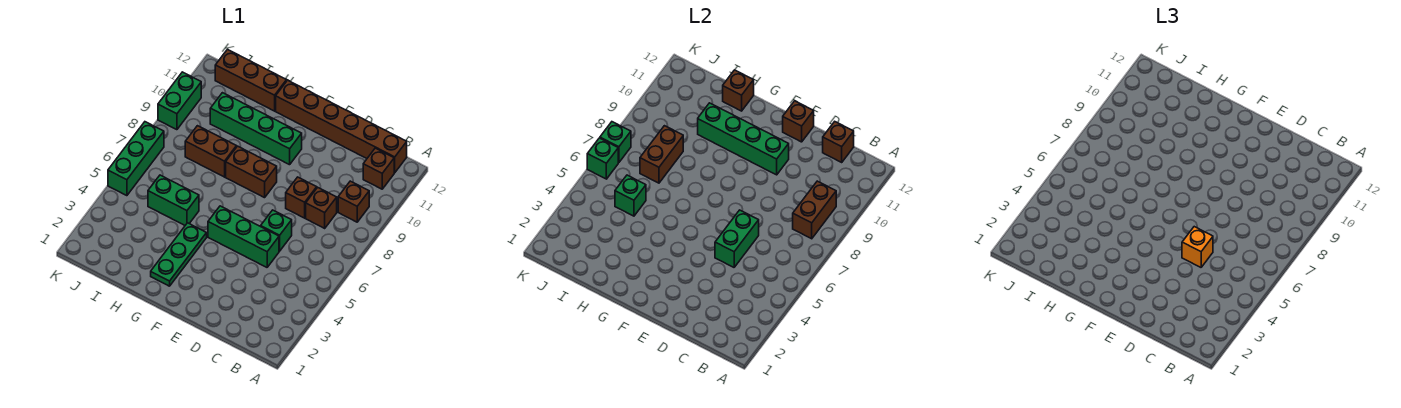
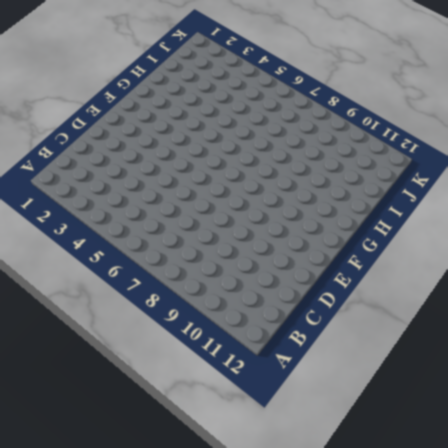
none -> brown 1x1 brick [338,181,369,222]
none -> brown 1x1 brick [363,148,394,189]
none -> brown 1x6 brick [276,80,407,173]

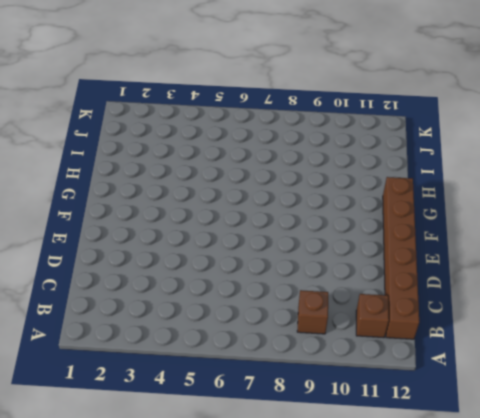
none -> brown 1x1 brick [306,187,337,228]
none -> green 1x3 brick [208,206,279,267]
none -> green 1x1 brick [261,210,292,251]

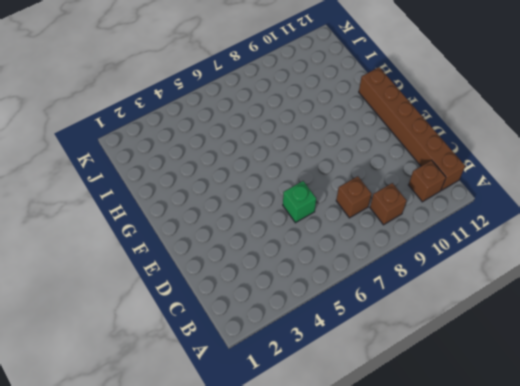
none -> green 1x3 brick [208,206,279,267]
none -> brown 1x1 brick [286,177,317,218]
none -> brown 1x2 brick [226,146,277,198]

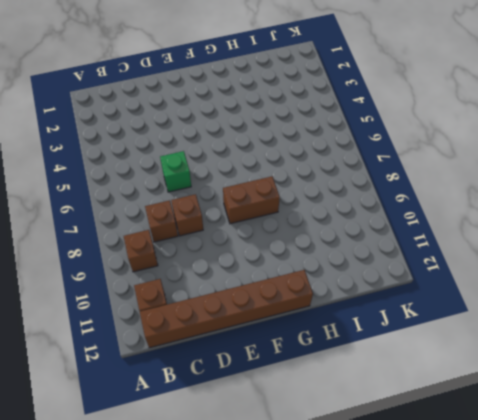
none -> green 1x3 brick [208,206,279,267]
none -> green 1x4 brick [210,93,302,165]
none -> green 1x3 plate [151,223,207,286]

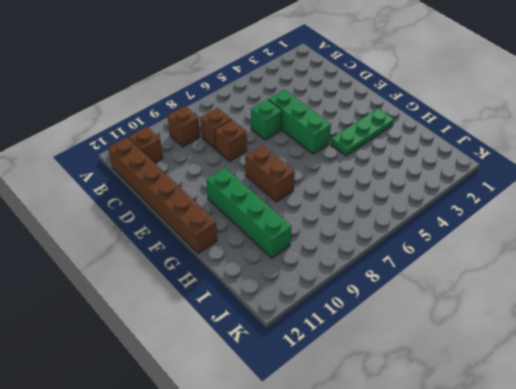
none -> green 1x2 brick [148,175,199,225]
none -> brown 1x2 brick [185,126,236,177]
none -> brown 1x3 brick [215,50,287,111]

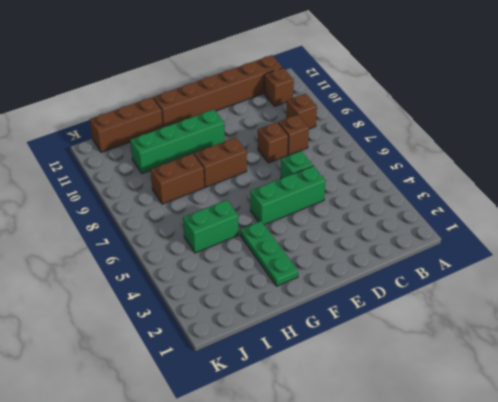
none -> green 1x3 brick [108,122,164,196]
none -> green 1x2 brick [158,72,201,130]
none -> brown 1x2 brick [793,181,836,239]

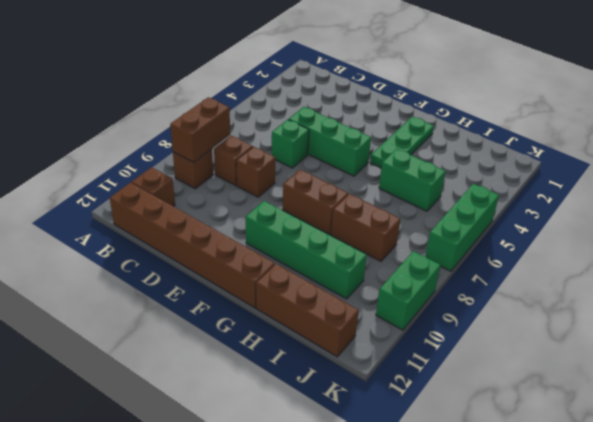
none -> brown 1x1 brick [823,122,854,162]
none -> green 1x2 brick [715,210,759,267]
none -> green 1x4 brick [698,103,789,175]

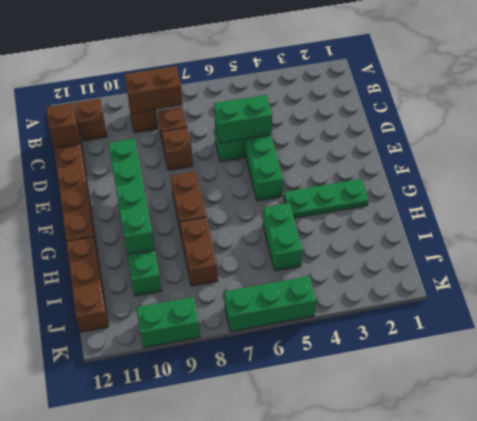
none -> brown 1x1 brick [783,101,814,142]
none -> brown 1x1 brick [723,70,754,111]
none -> green 1x1 brick [615,175,646,216]

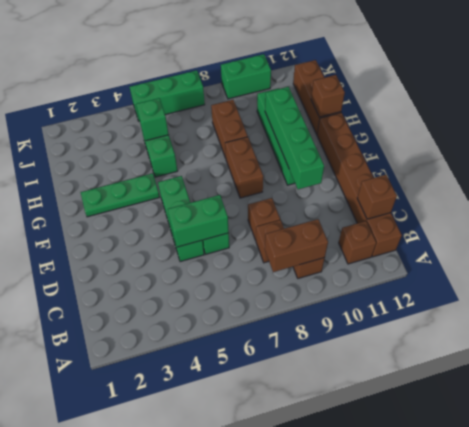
none -> brown 1x1 brick [783,101,814,142]
none -> brown 1x2 brick [640,126,683,183]
none -> green 1x1 brick [587,138,618,179]

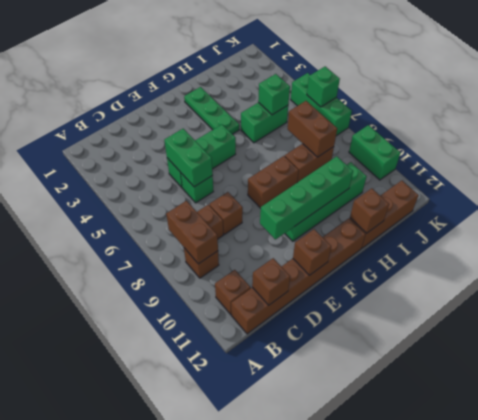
none -> green 1x1 brick [600,122,631,163]
none -> orange 1x1 brick [1182,227,1213,267]

